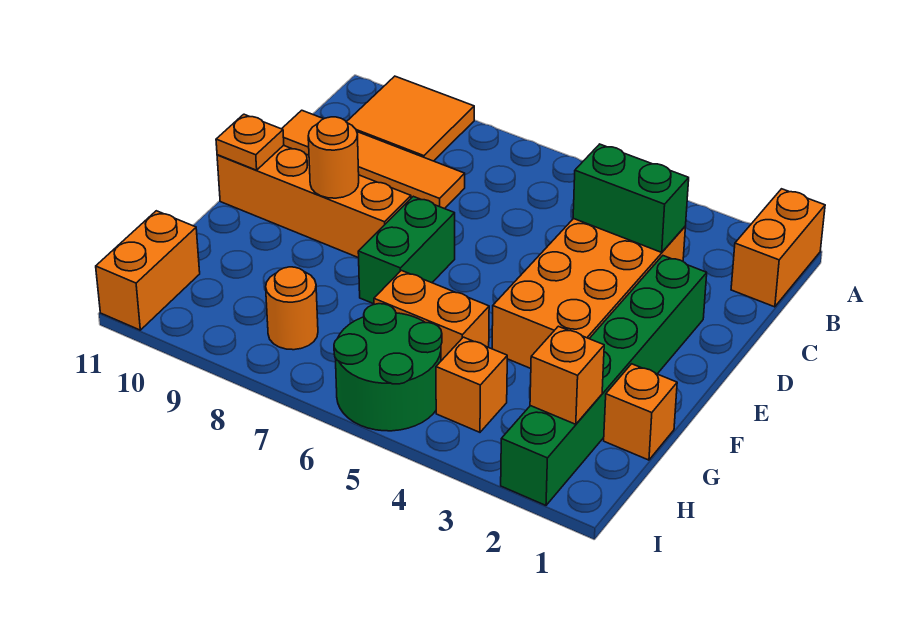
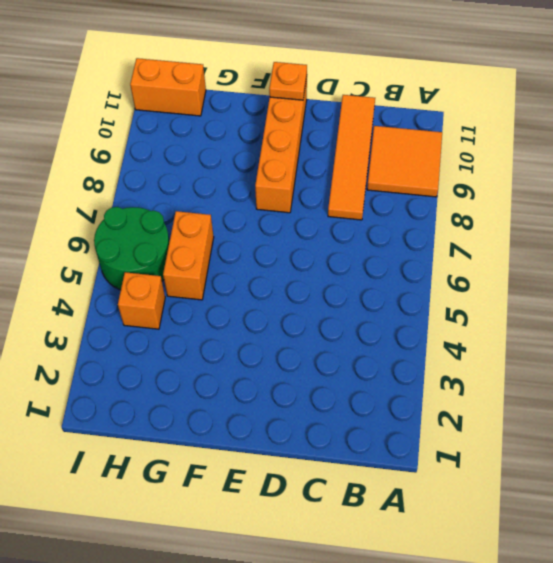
none -> orange 1x2 brick [731,189,825,307]
none -> orange 2x4 brick [492,218,685,368]
none -> green 1x6 brick [501,256,707,505]

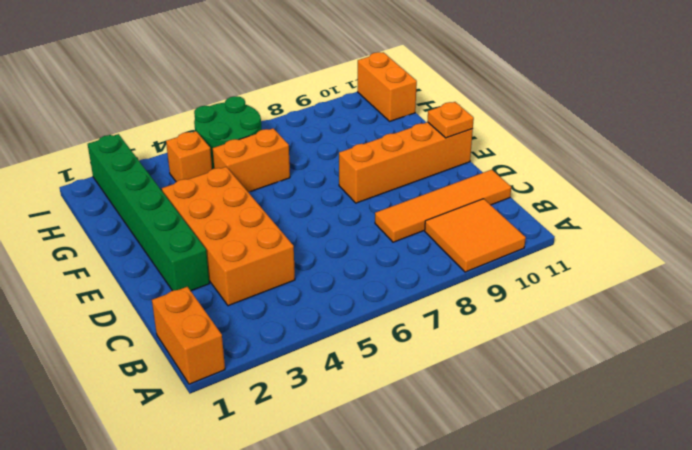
none -> green 1x2 brick [358,196,455,304]
none -> orange 1x1 brick [604,364,677,460]
none -> orange 1x1 round brick [266,267,318,350]

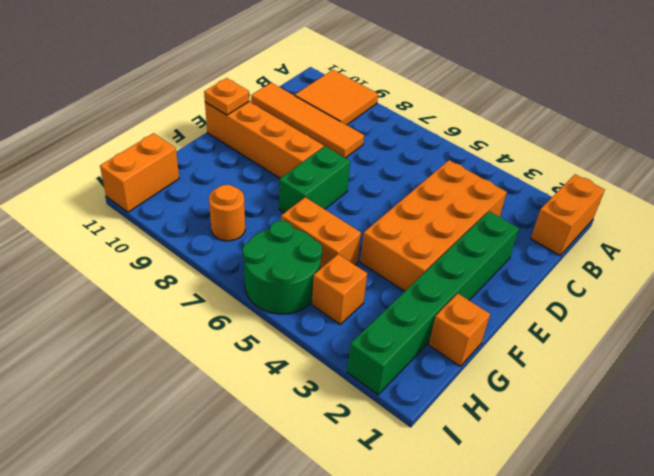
none -> green 1x2 brick [573,144,689,252]
none -> orange 1x1 round brick [308,117,359,198]
none -> orange 1x1 brick [530,326,604,424]

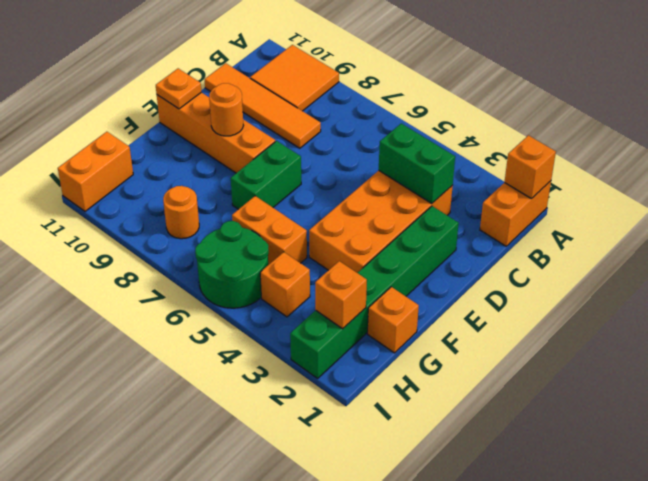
orange 1x1 brick [504,135,556,198] -> none

